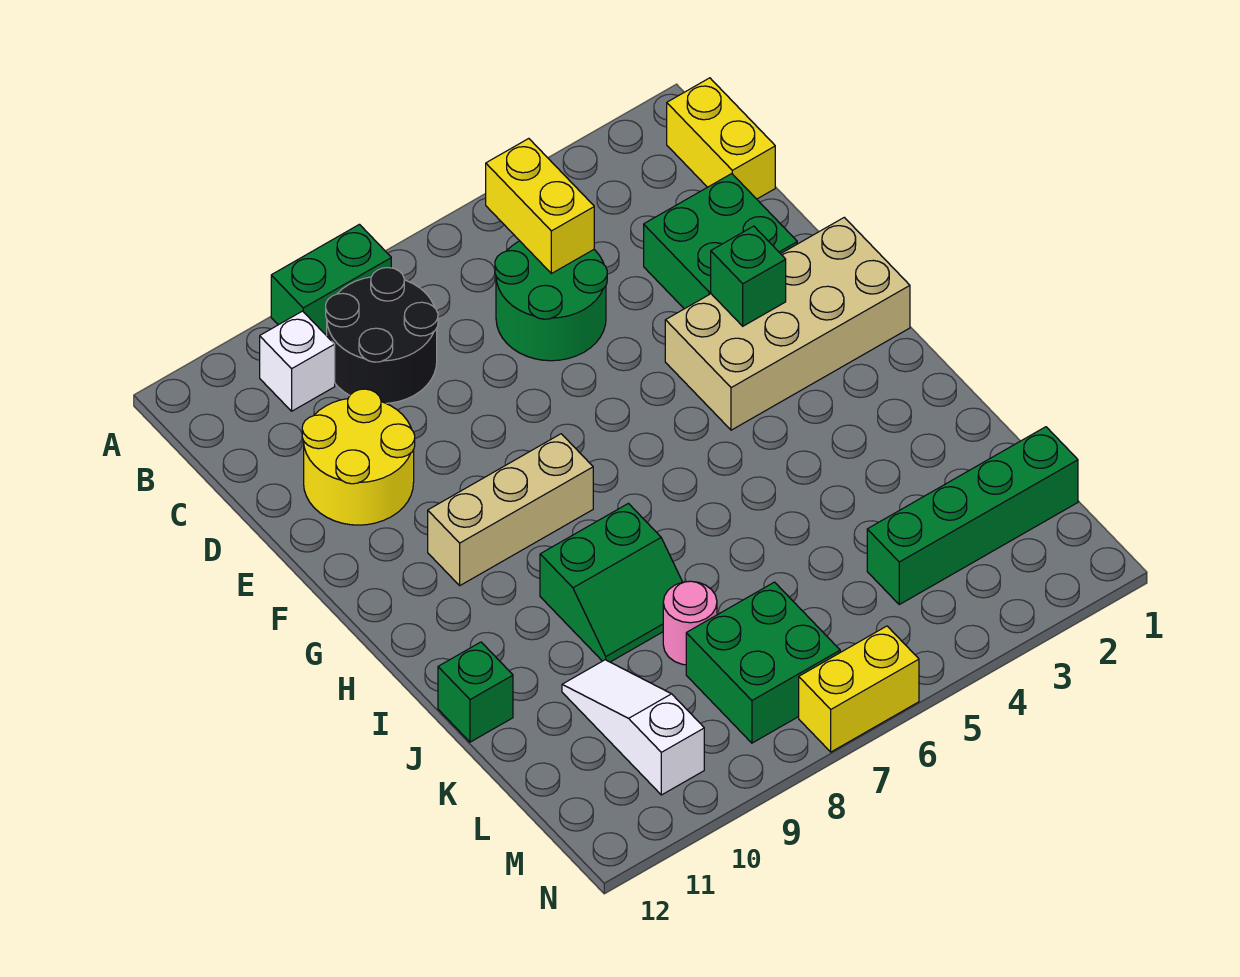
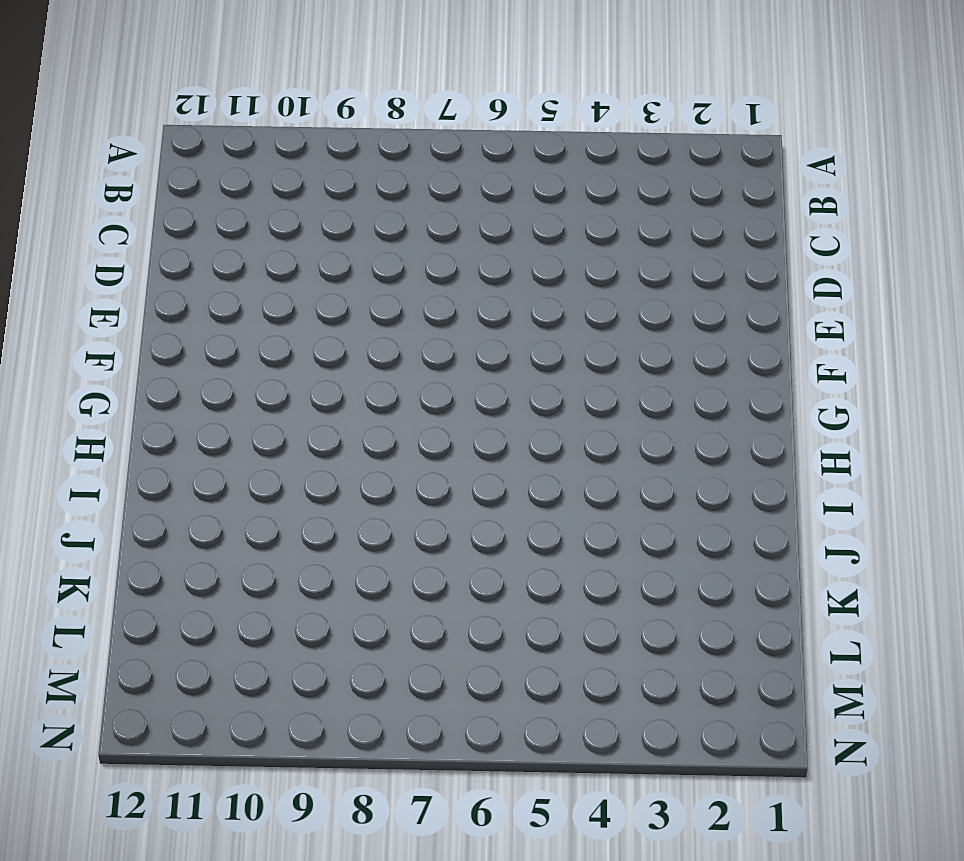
none -> green 1x2 brick [271,224,391,336]
none -> yellow 1x2 brick [667,78,775,199]
none -> black 2x2 round brick [326,268,438,403]

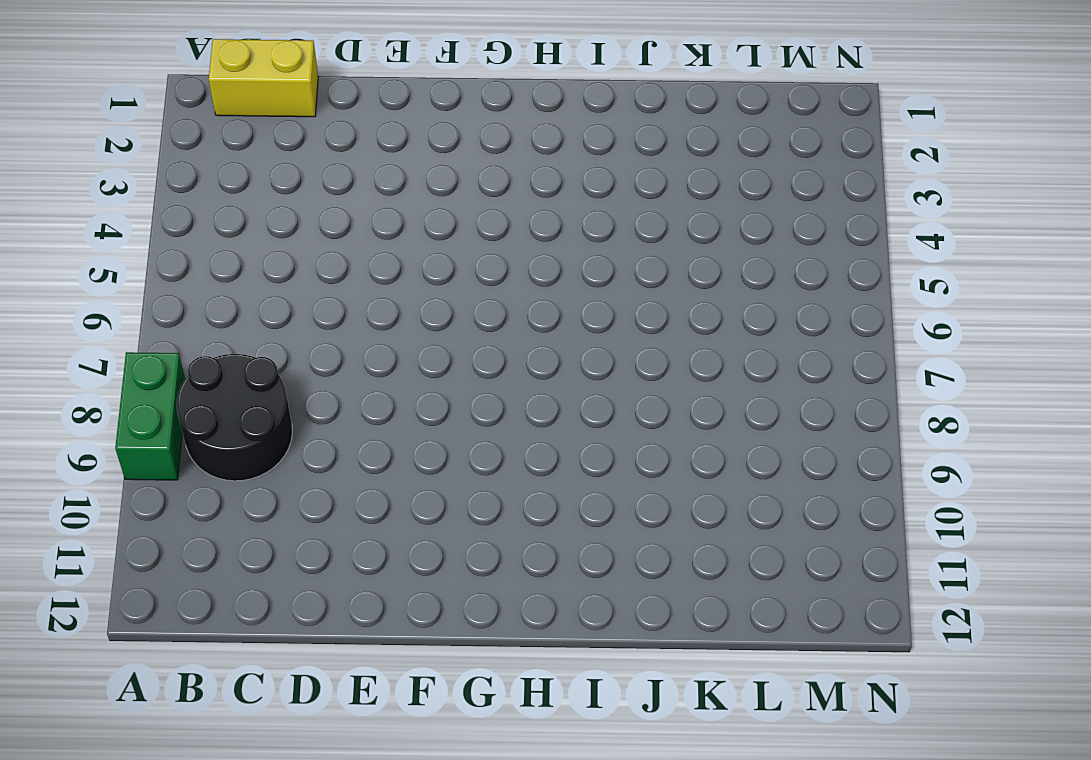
none -> white 1x1 brick [260,311,335,411]
none -> green 2x2 round brick [495,241,607,361]
none -> green 2x2 brick [644,174,797,309]

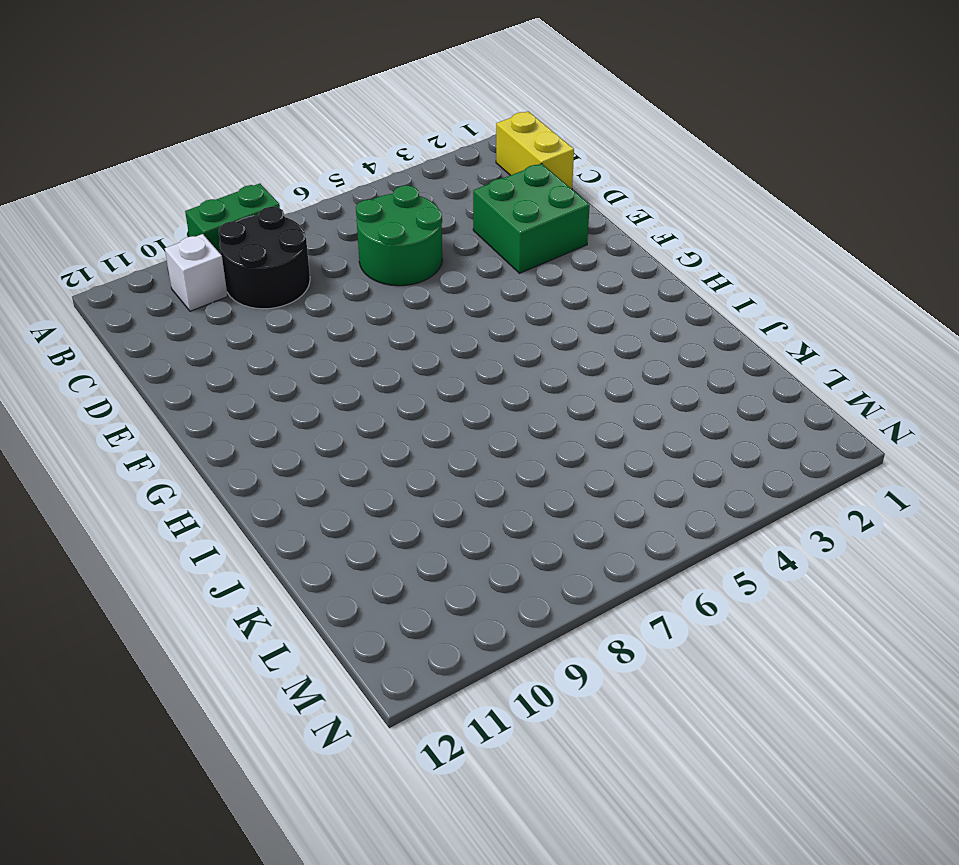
none -> yellow 2x2 round brick [302,389,415,525]
none -> tan 2x4 brick [665,217,910,430]
none -> tan 1x3 brick [428,434,593,585]

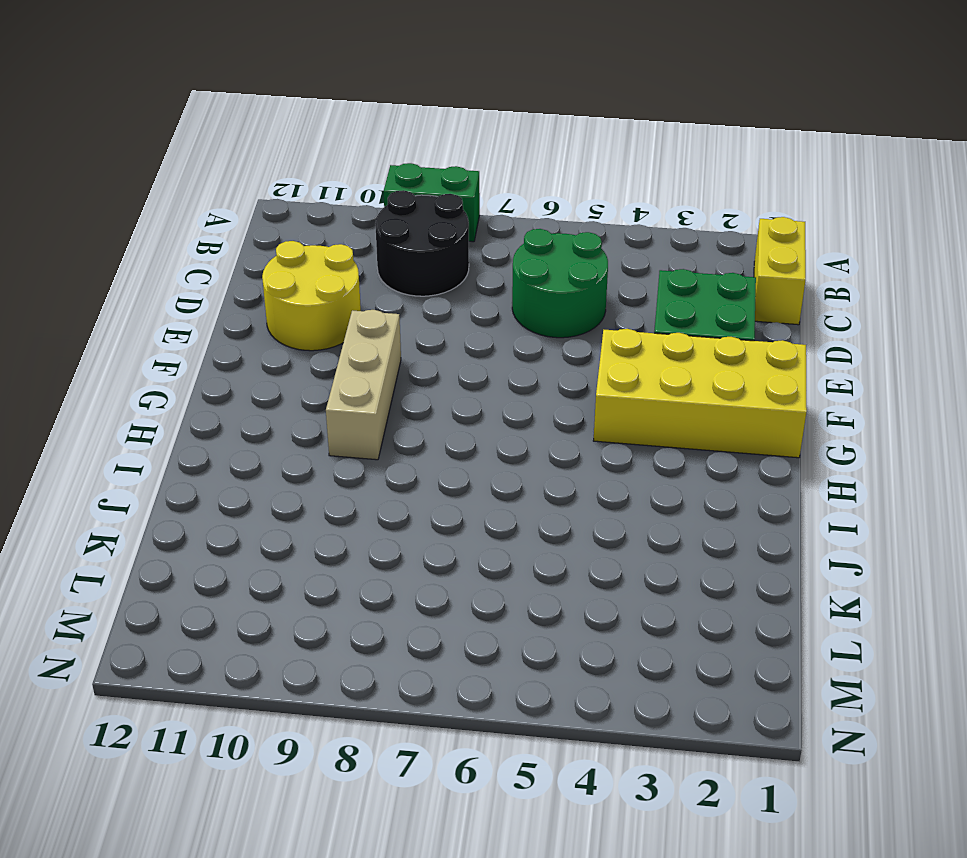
yellow 2x4 brick [594,329,807,458] -> tan 2x4 brick [665,217,910,430]
tan 1x3 brick [326,310,401,460] -> tan 1x3 brick turned to [428,434,593,585]
none -> white 1x1 brick [260,311,335,411]
none -> green 2x2 slope [540,503,682,662]
none -> green 1x1 brick [438,642,513,742]

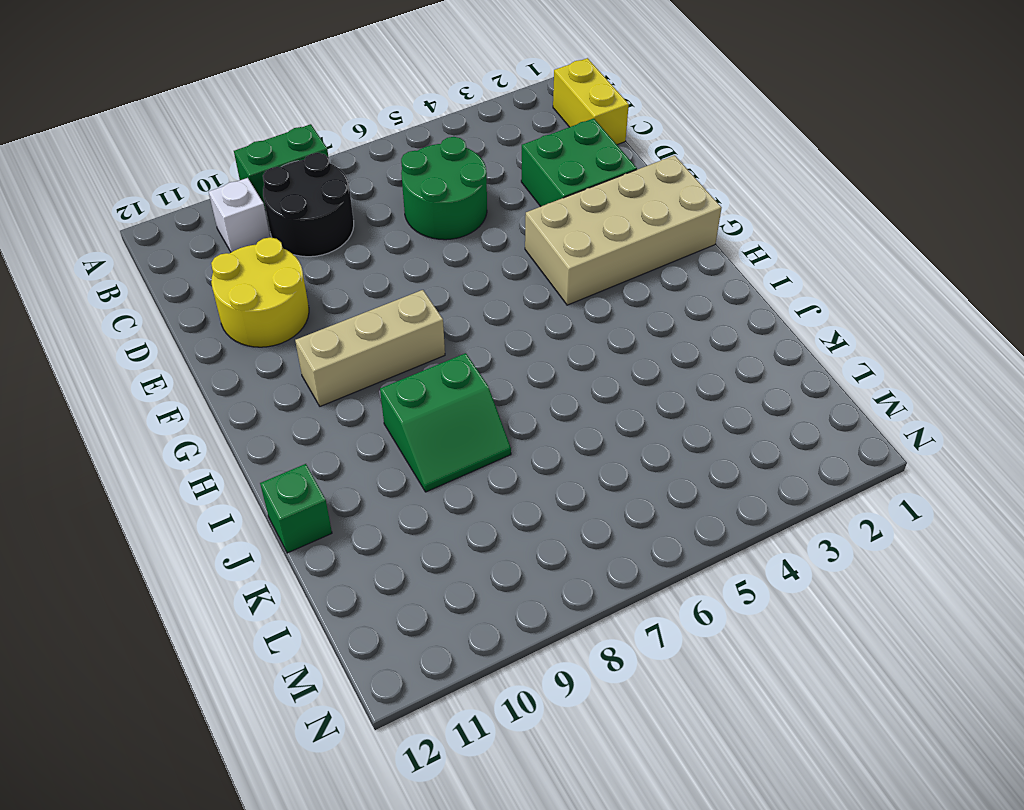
none -> pink 1x1 round brick [663,581,717,665]
none -> white 1x3 slope [562,660,704,795]
none -> green 1x4 brick [867,427,1078,604]

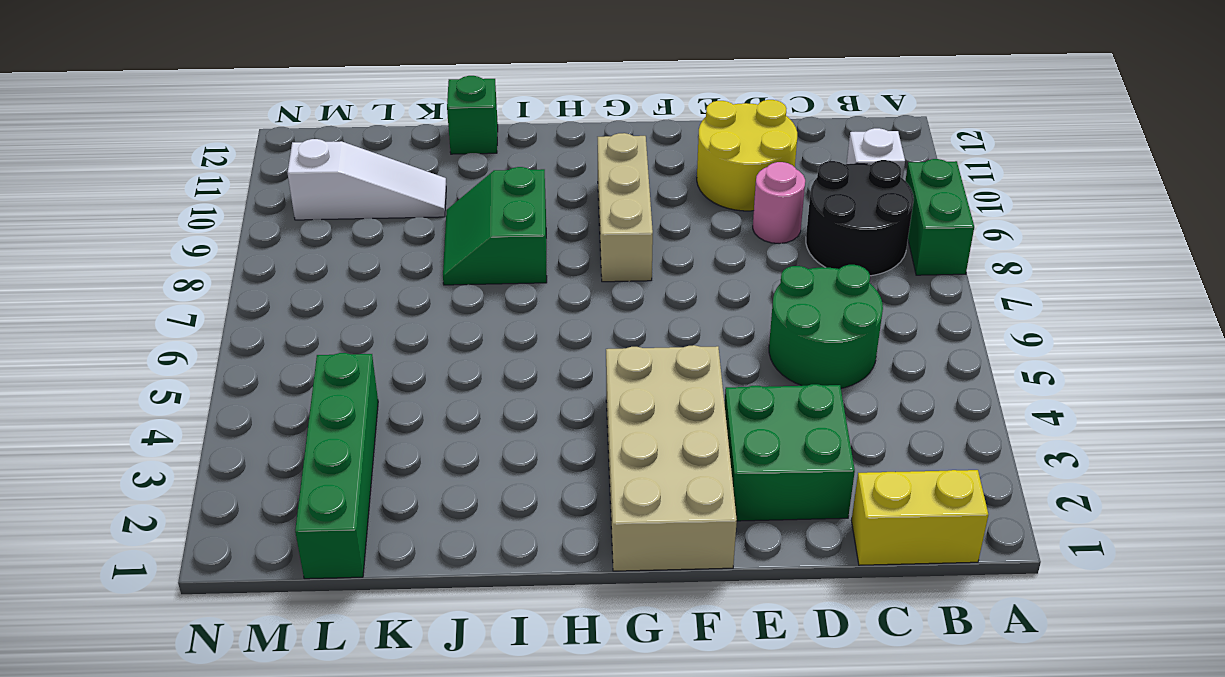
pink 1x1 round brick [753,162,805,244] -> pink 1x1 round brick moved to [663,581,717,665]
none -> green 2x2 brick [686,582,840,743]
none -> yellow 1x2 brick [799,626,919,752]
none -> yellow 1x2 brick [486,139,594,274]

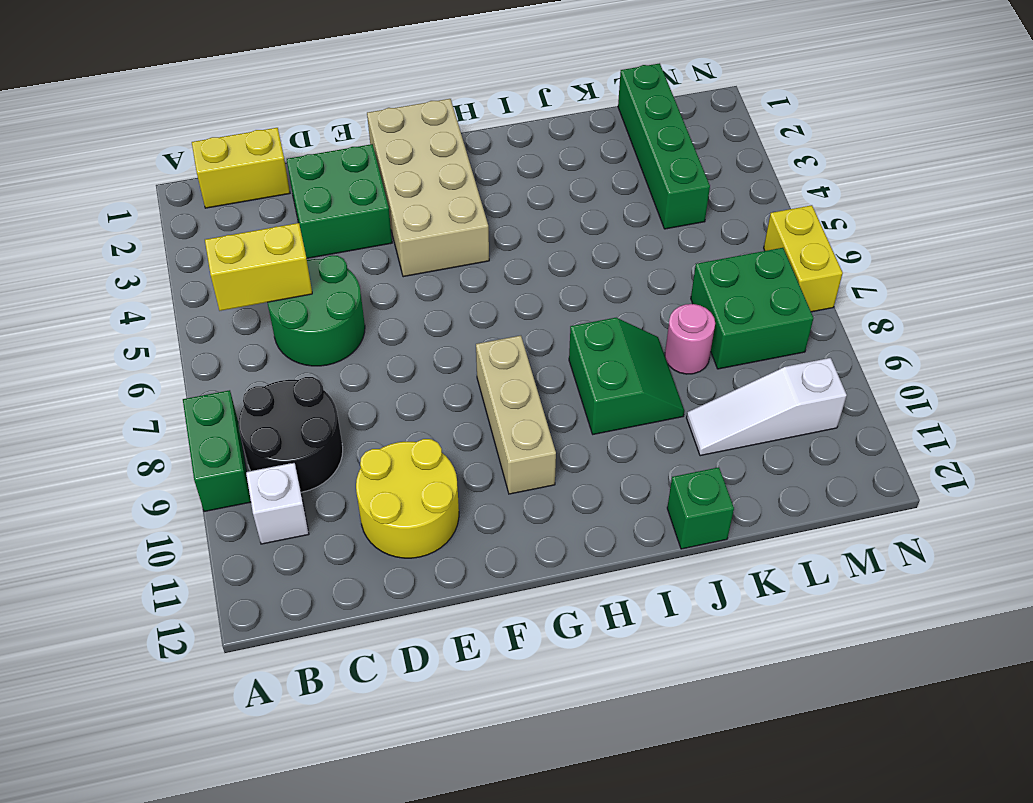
none -> green 1x1 brick [711,226,786,326]

